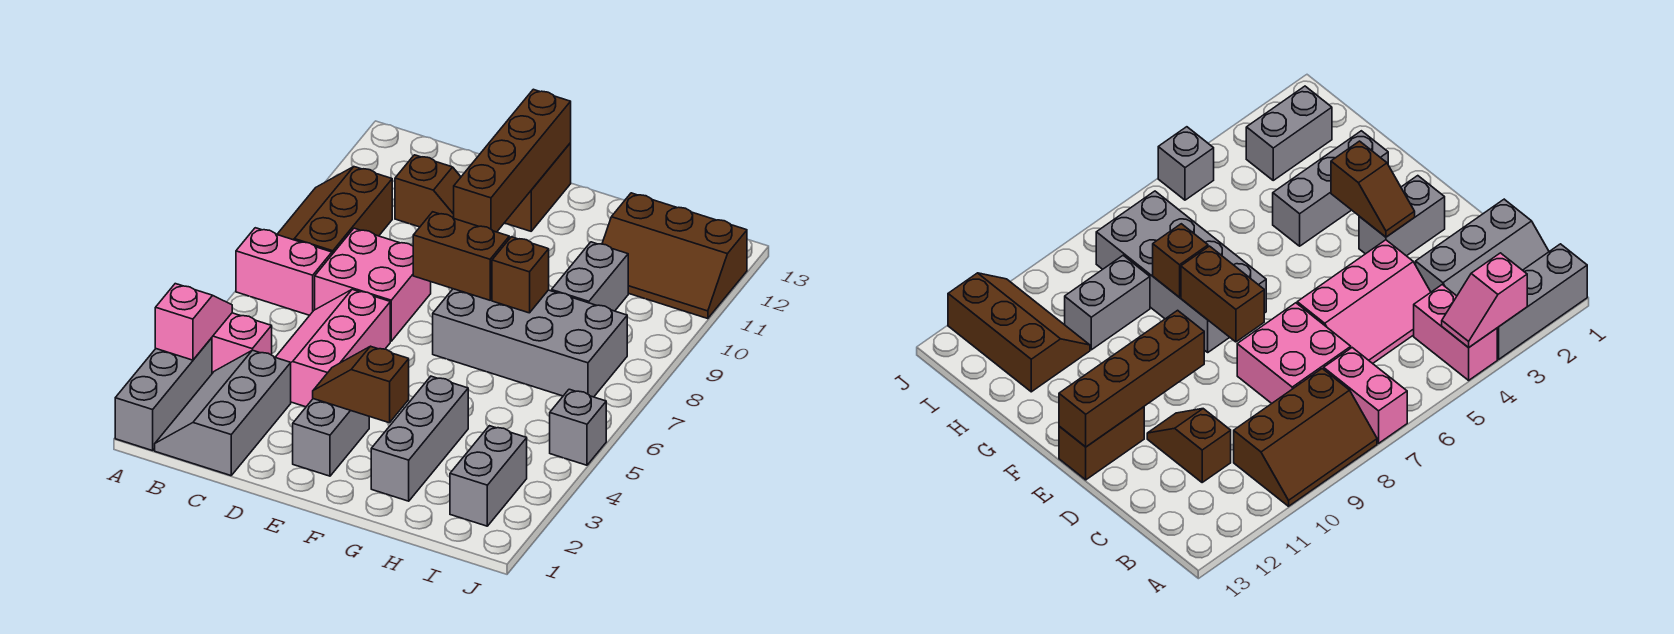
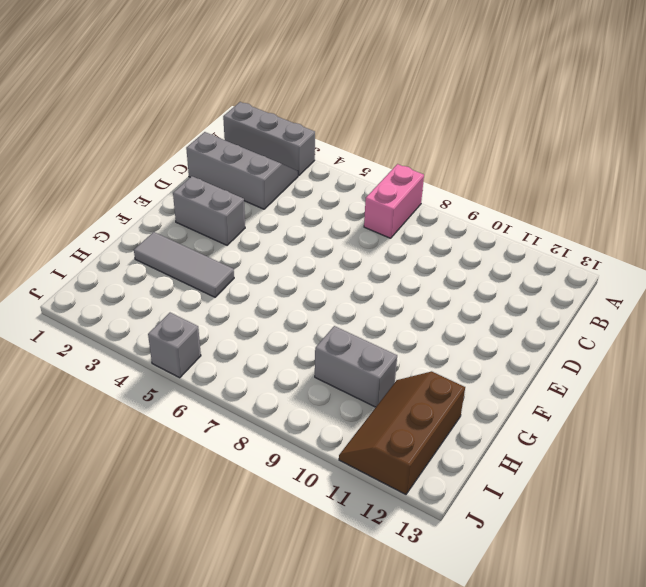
grey 1x3 tile [134,232,234,297] -> grey 1x3 brick [371,376,468,501]
none -> pink 1x2 brick [212,313,272,373]
none -> brown 2x3 slope [277,167,392,254]
none -> pink 2x3 slope [275,289,390,407]

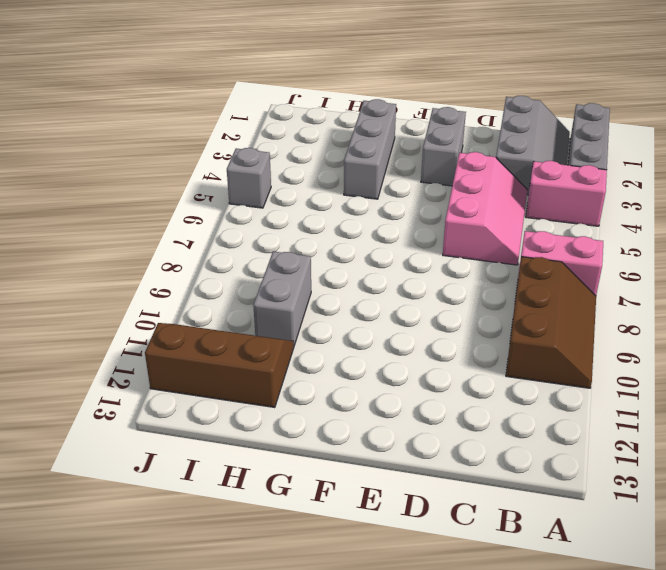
none -> pink 2x2 brick [315,228,431,341]
none -> brown 1x2 slope [395,155,461,227]
none -> brown 1x2 brick [505,143,571,231]

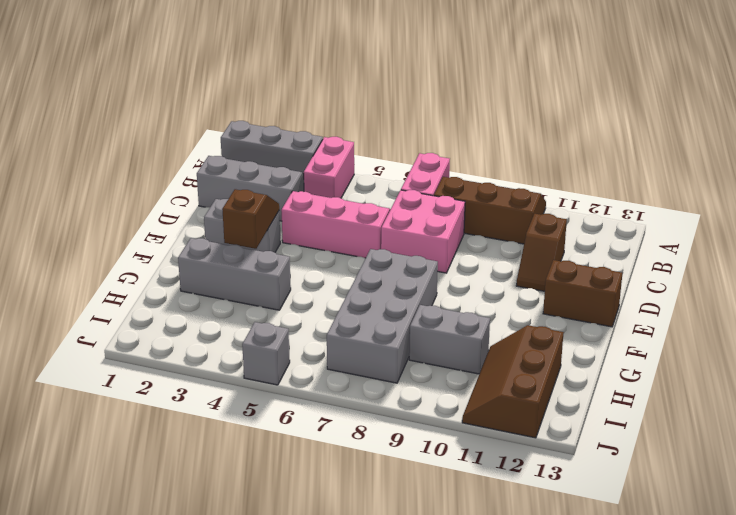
none -> grey 1x2 brick [450,426,527,526]
none -> pink 1x2 slope [155,284,232,360]
none -> brown 1x2 brick [413,212,509,300]

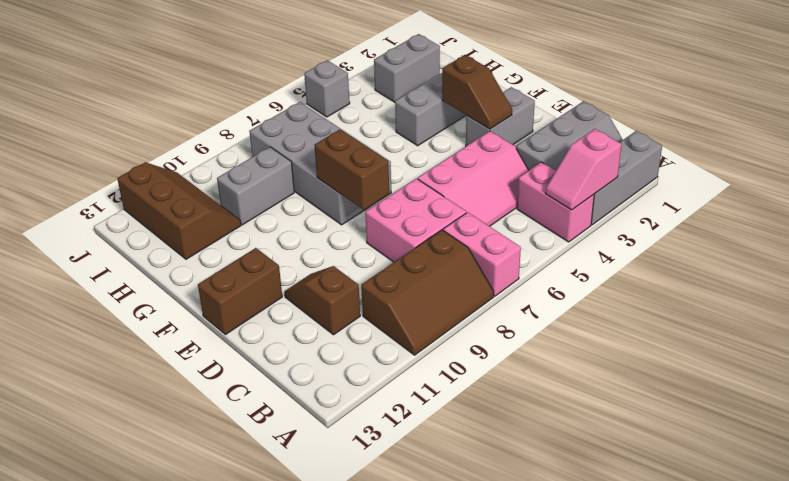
none -> brown 1x4 brick [454,89,571,232]
none -> brown 1x1 brick [492,237,549,313]

